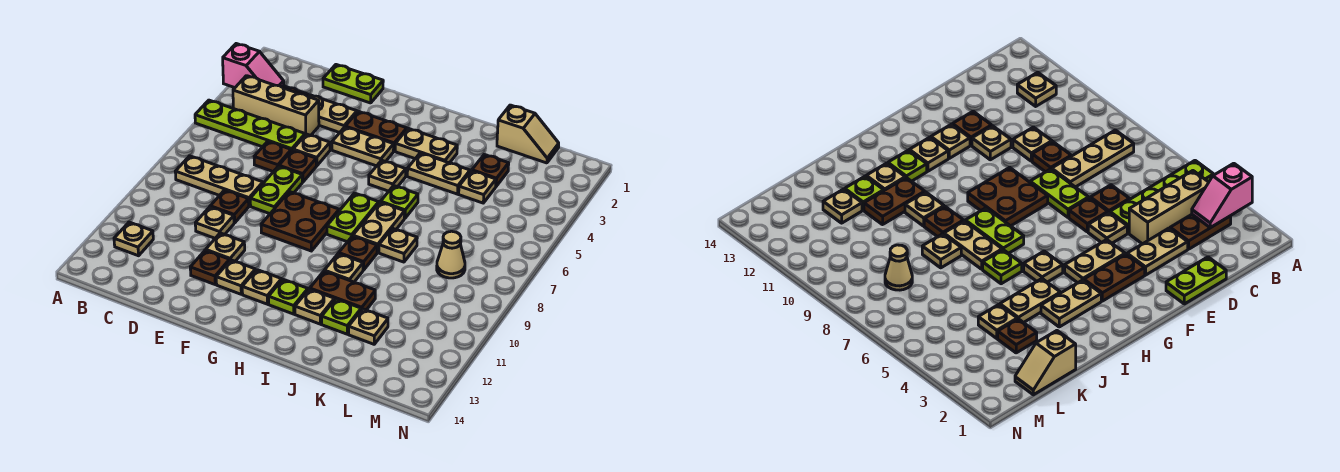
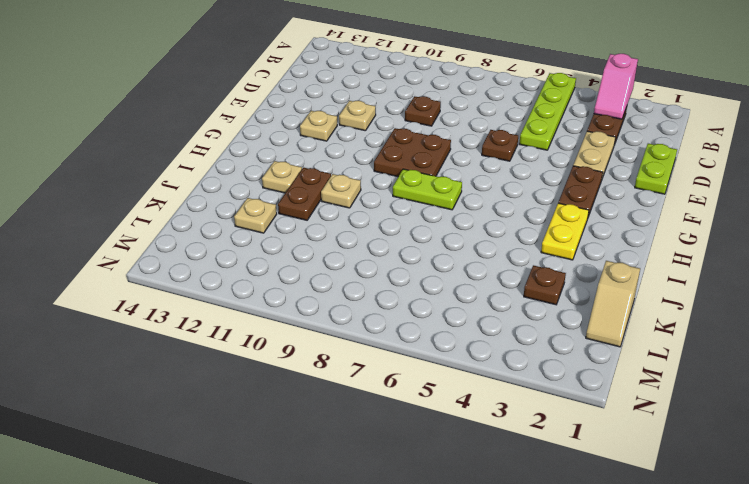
yellow 1x2 plate [541,203,589,260] -> tan 1x2 plate [395,128,457,163]
none -> tan 1x3 brick [233,76,319,136]
none -> tan 1x3 plate [175,156,263,206]
none -> tan 1x1 plate [114,222,153,256]
none -> brown 1x1 plate [254,141,291,172]

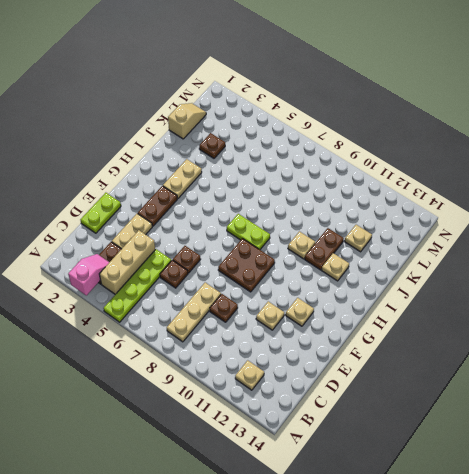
none -> tan 1x1 plate [195,207,234,238]
none -> tan 1x1 plate [293,134,330,166]
none -> lime 1x2 plate [250,166,302,214]
none -> brown 1x1 plate [190,250,229,284]

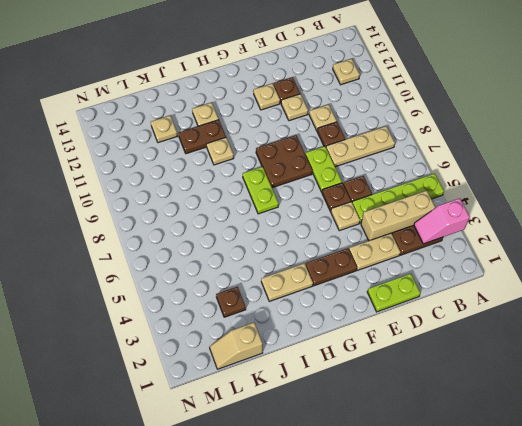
none -> tan 1x2 plate [332,127,394,166]
none -> tan 1x1 plate [242,270,282,304]
none -> tan 1x1 plate [369,160,406,191]
none -> lime 1x1 plate [269,279,308,314]

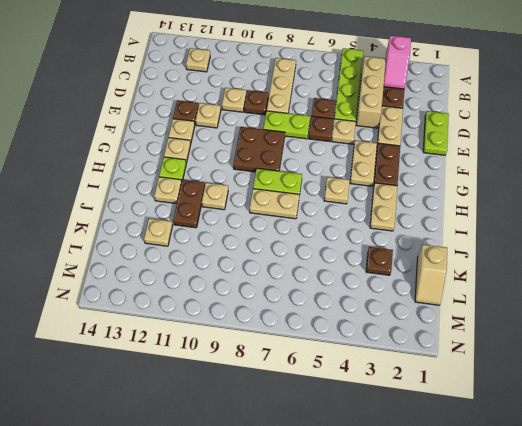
none -> tan 1x2 plate [407,153,470,194]
none -> lime 1x1 plate [381,186,418,218]
none -> brown 1x1 plate [339,236,377,270]
none -> tan 1x1 plate [379,228,417,262]

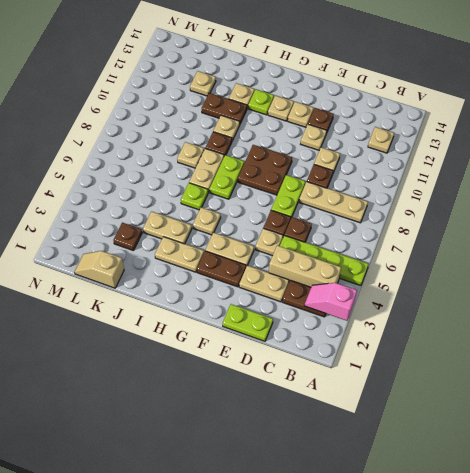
none -> lime 1x1 plate [322,299,361,334]
none -> tan 1x1 plate [459,171,496,203]
none -> tan 1x1 cone [437,231,465,278]

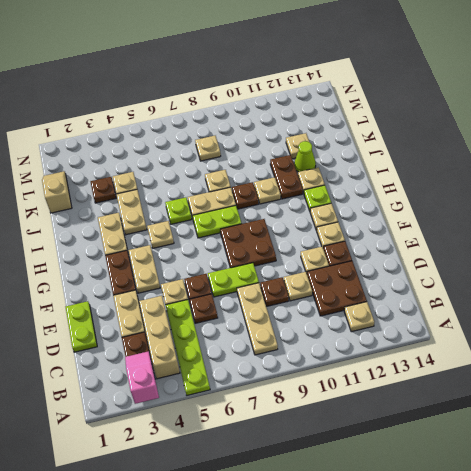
brown 2x2 plate [307,261,367,316] -> none
lime 1x1 cone [294,141,316,172] -> lime 1x1 plate [322,299,361,334]
tan 1x1 plate [195,136,221,161] -> tan 1x1 cone [437,231,465,278]

